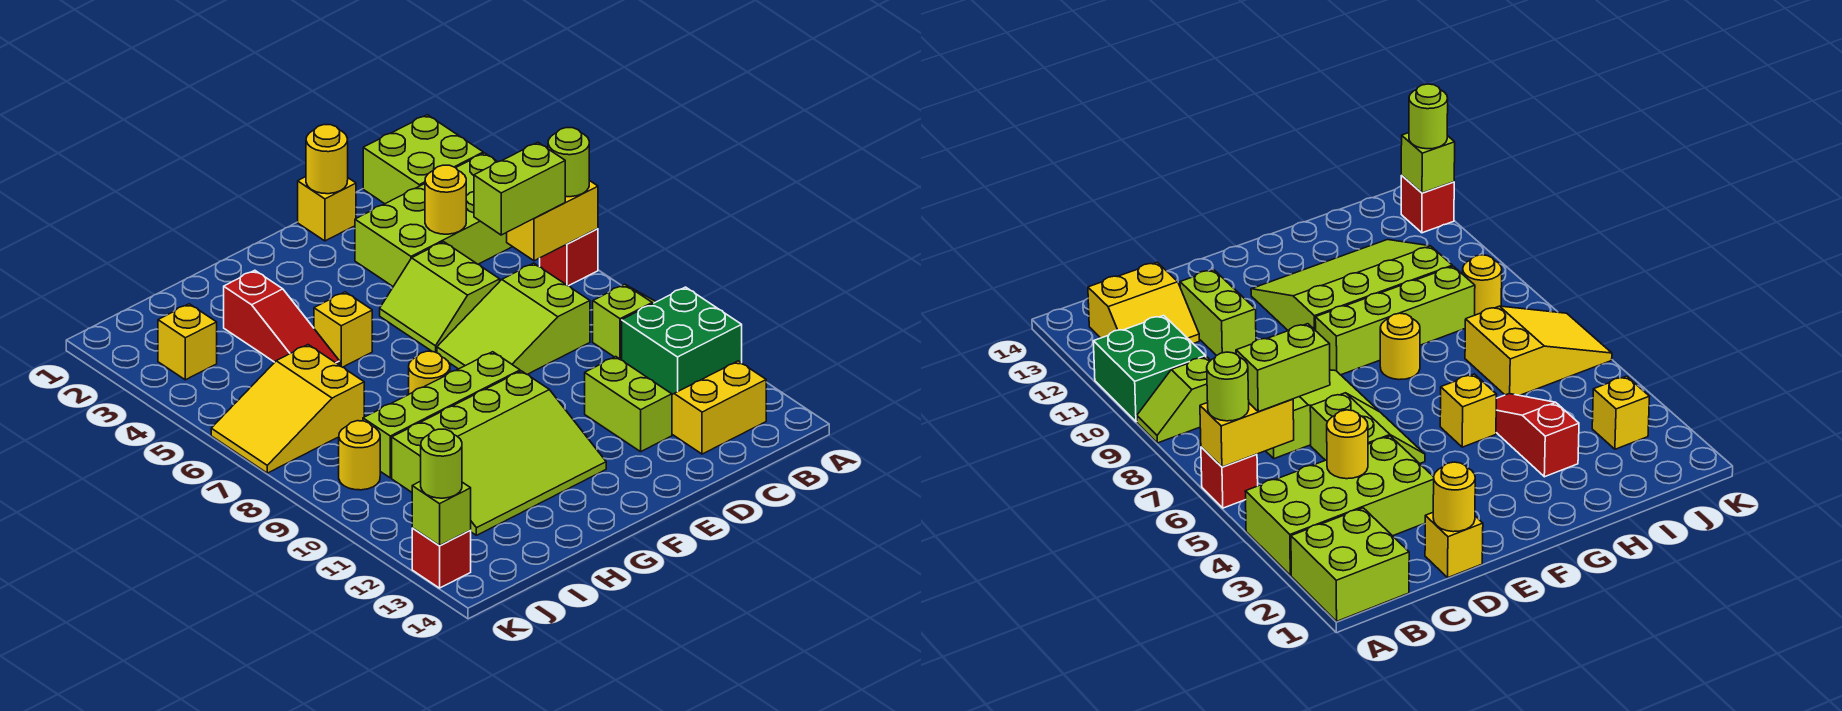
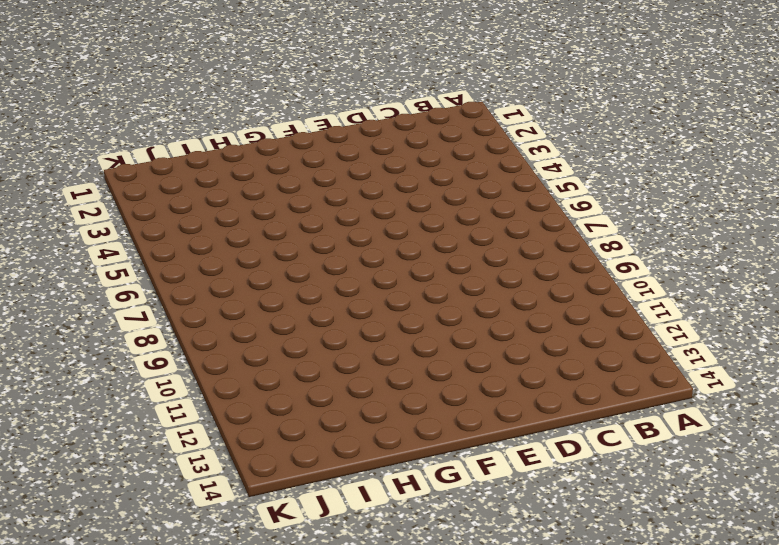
none -> lime 2x2 brick [363,115,483,204]
none -> lime 2x4 brick [355,153,512,286]
none -> red 1x1 brick [540,229,598,286]

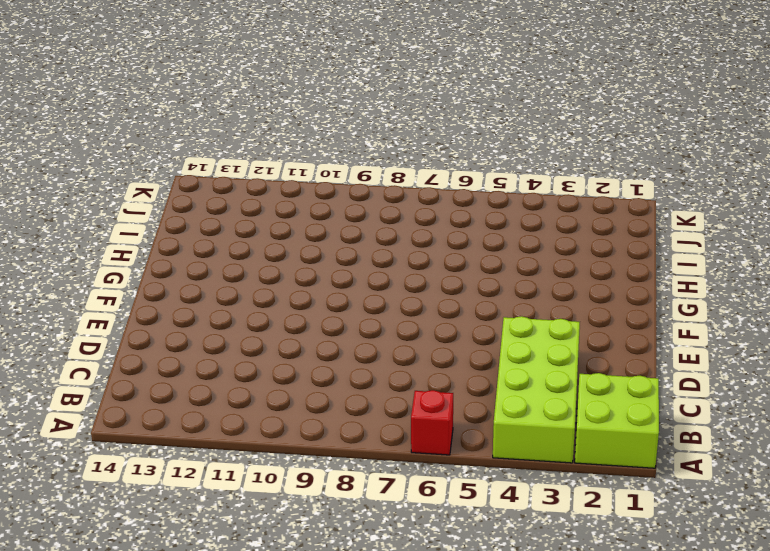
none -> lime 1x2 slope [593,284,656,360]
none -> green 2x2 brick [622,287,742,394]
none -> yellow 2x2 slope [672,361,766,454]

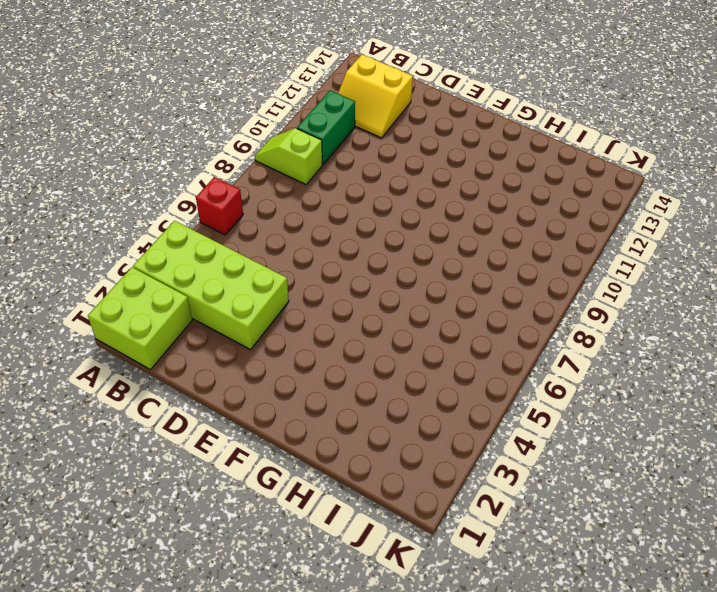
green 1x2 brick [297,90,355,165] -> green 2x2 brick [622,287,742,394]
none -> lime 2x3 slope [437,263,590,375]
none -> yellow 1x1 brick [298,177,356,241]
none -> lime 2x2 slope [380,242,500,353]

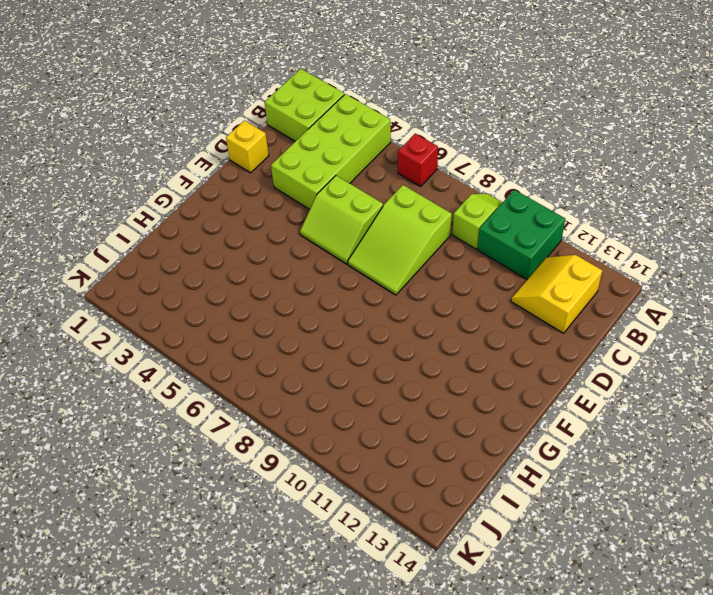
none -> lime 1x2 brick [585,357,672,452]
none -> lime 1x4 brick [363,352,520,478]
none -> lime 3x4 slope [392,371,606,535]

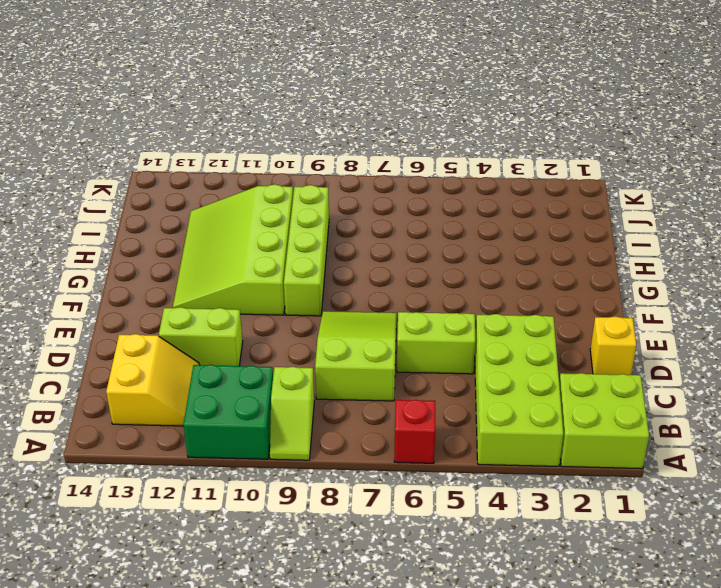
none -> yellow 1x1 brick [314,292,372,367]
none -> yellow 1x1 round brick [409,351,450,394]
none -> red 1x3 slope [224,270,340,365]

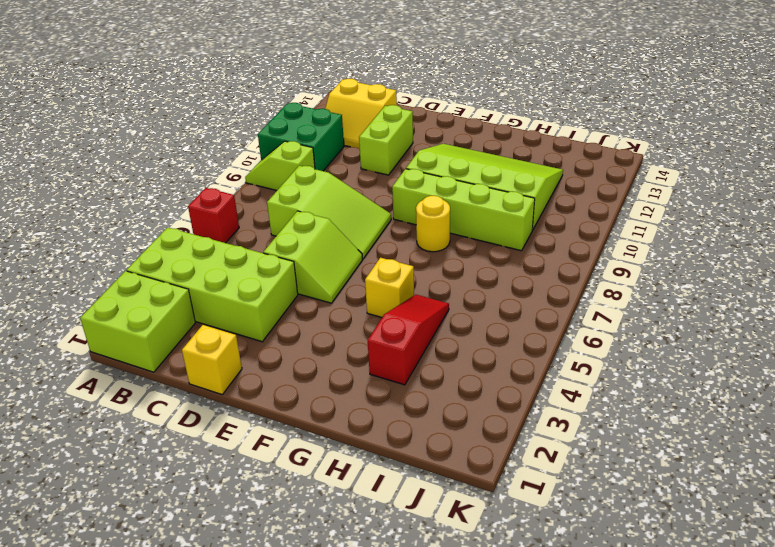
none -> yellow 2x3 slope [211,345,364,473]
none -> yellow 1x1 brick [158,304,217,380]
none -> yellow 1x1 round brick [339,421,380,490]

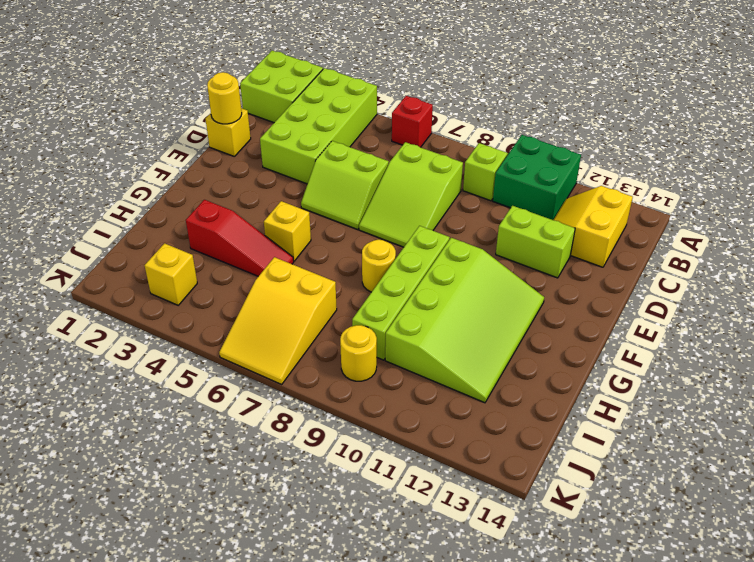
none -> red 1x1 brick [412,528,471,588]
none -> yellow 1x2 brick [507,180,598,261]
none -> yellow 1x1 round brick [425,165,466,234]

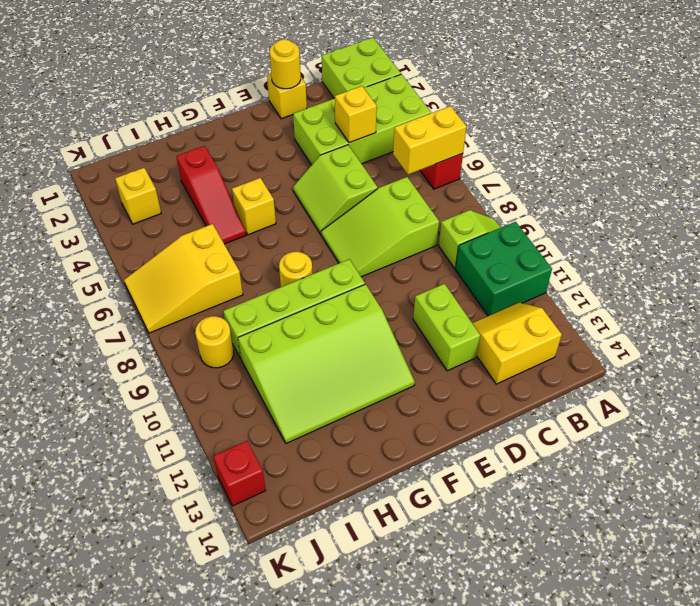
yellow 1x1 brick [335,86,377,143] -> yellow 1x1 round brick [425,165,466,234]
none -> lime 1x1 brick [412,481,471,546]
none -> lime 1x1 round brick [548,128,589,197]
none -> lime 1x2 brick [474,142,565,235]

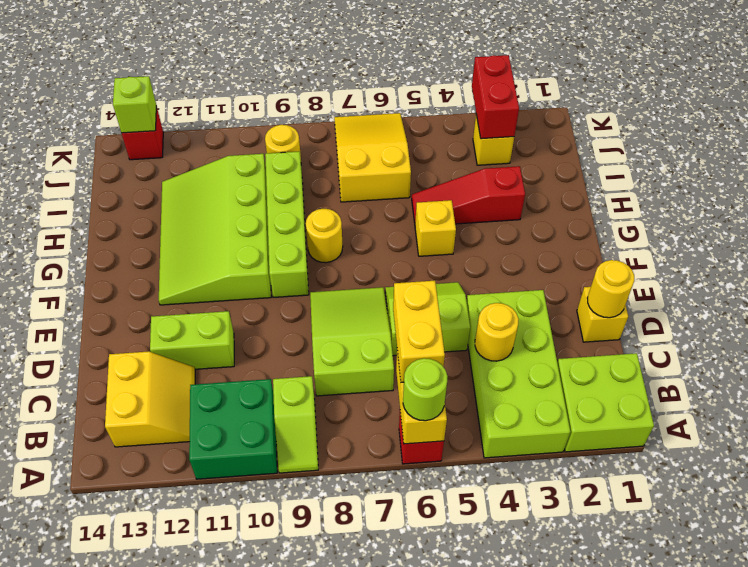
yellow 1x2 brick [393,281,445,382] -> lime 1x2 brick [474,142,565,235]
red 1x2 brick [472,55,519,139] -> none
none -> lime 1x1 round brick [421,429,462,498]

